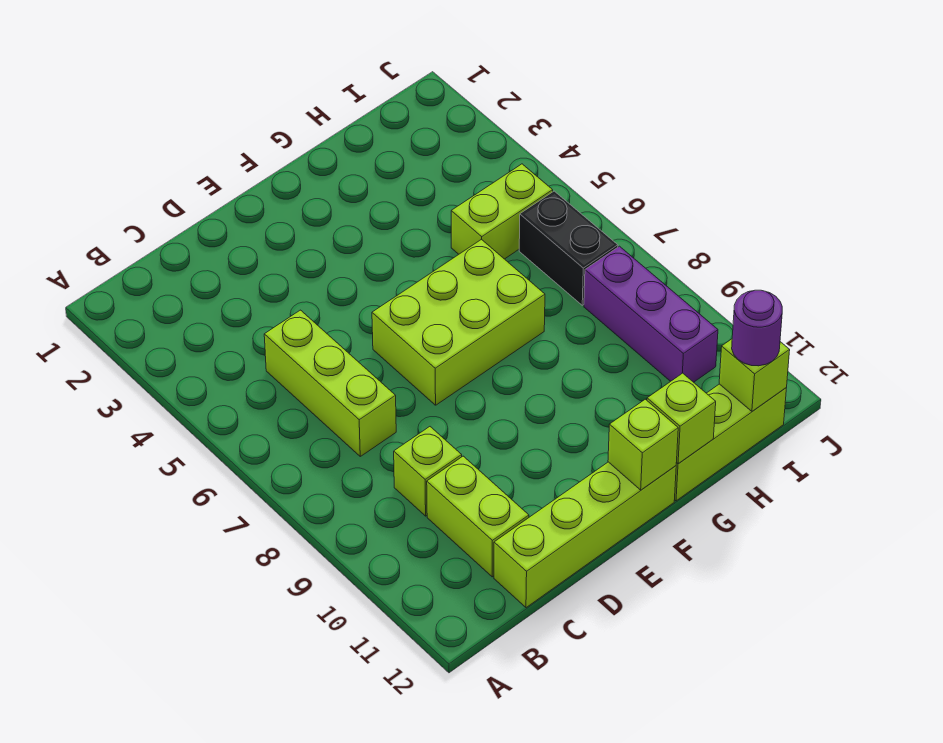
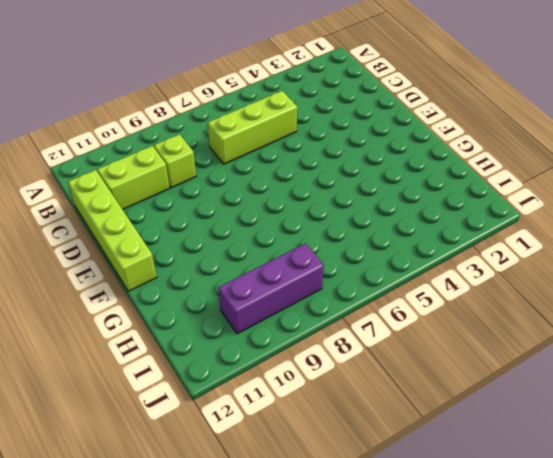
none -> lime 2x3 brick [372,239,545,405]
none -> lime 1x3 brick [675,384,786,501]
none -> lime 1x2 brick [451,164,553,259]

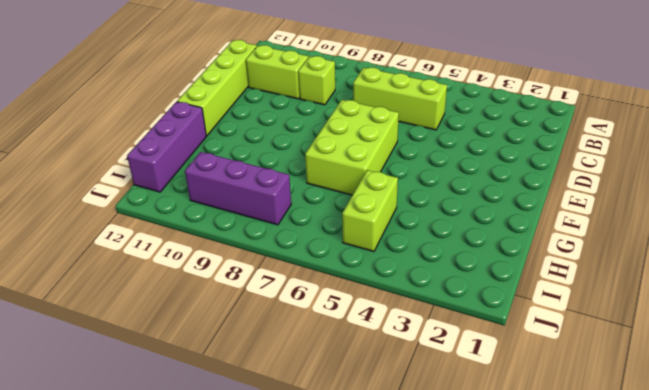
purple 1x3 brick [127,102,206,192] -> lime 1x3 brick [675,384,786,501]
none -> black 1x2 brick [519,191,618,305]
none -> lime 1x1 brick [608,399,678,490]
none -> lime 1x1 brick [647,373,716,464]

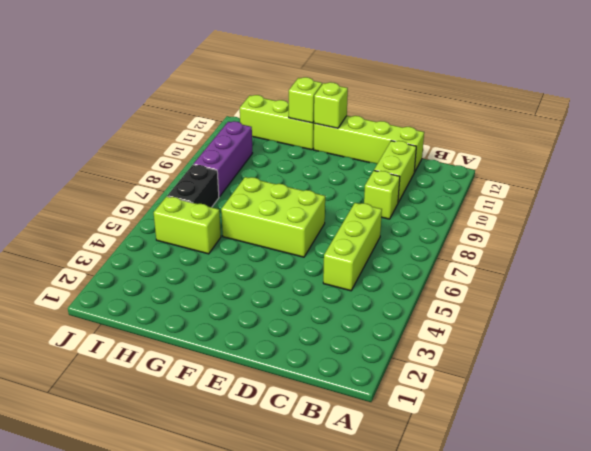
none -> lime 1x1 brick [719,339,790,411]
none -> purple 1x1 round brick [732,290,782,366]

